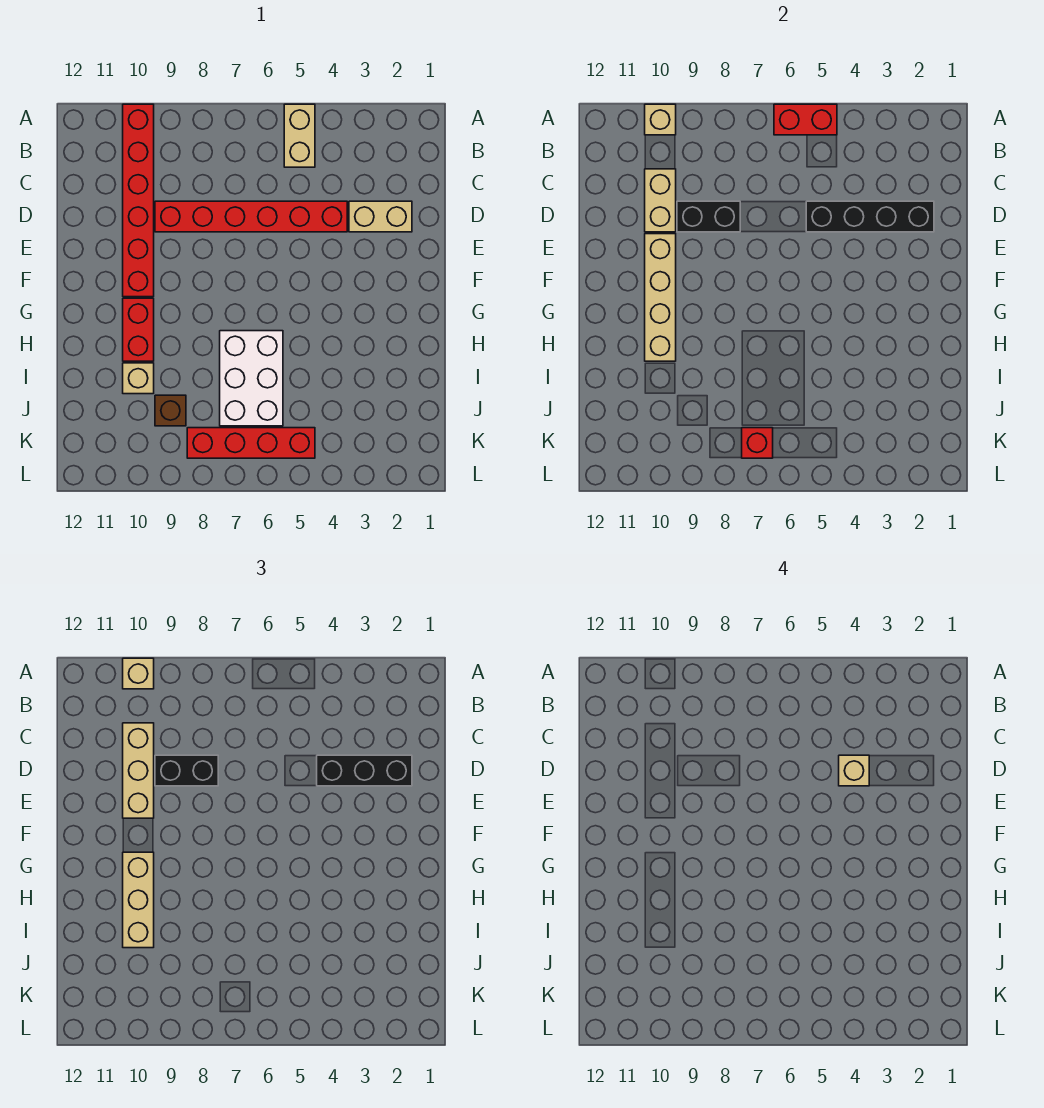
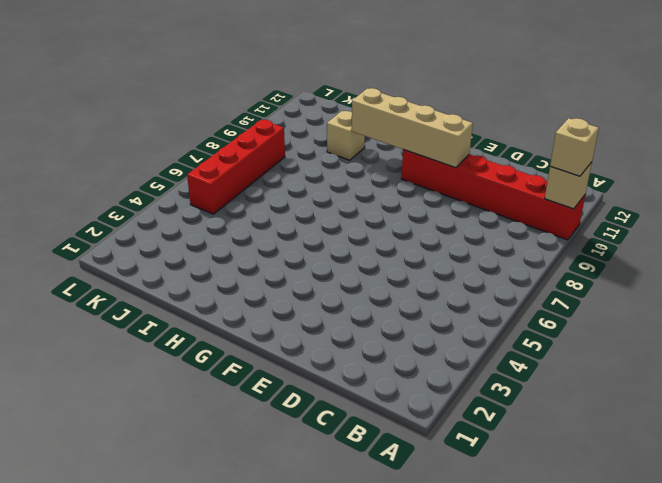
none -> tan 1x2 brick [284,104,315,167]
none -> tan 1x2 brick [349,201,412,232]
none -> red 1x6 brick [155,201,347,232]

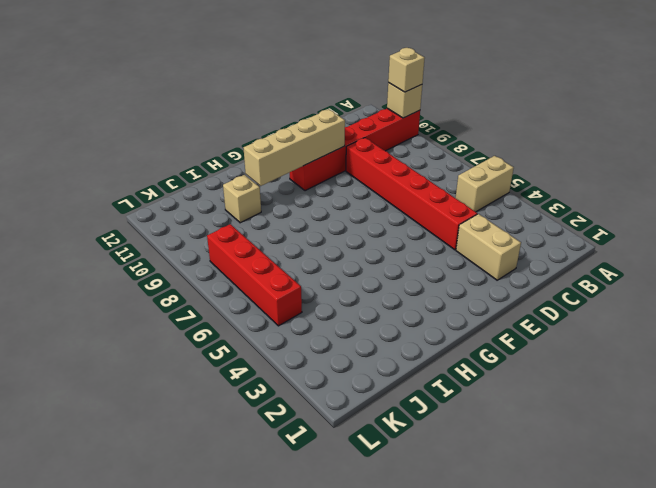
none -> red 1x2 brick [123,298,154,361]
none -> white 2x3 brick [220,331,283,426]
none -> brown 1x1 brick [155,395,186,426]

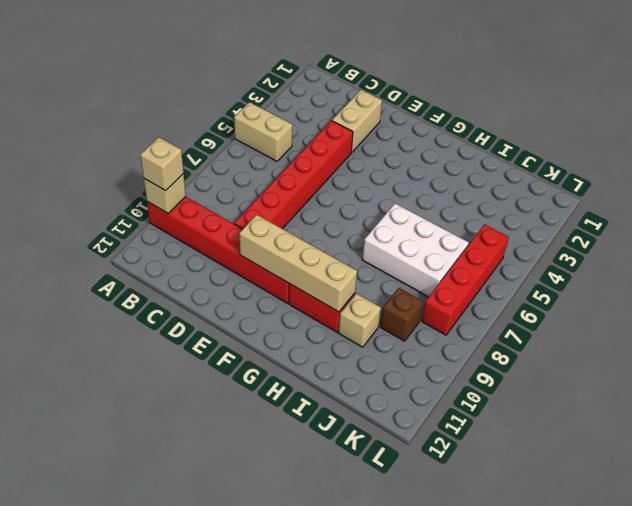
none -> red 1x2 brick [774,104,837,135]
none -> tan 1x2 brick [645,169,676,232]
none -> black 1x4 brick [806,201,934,232]

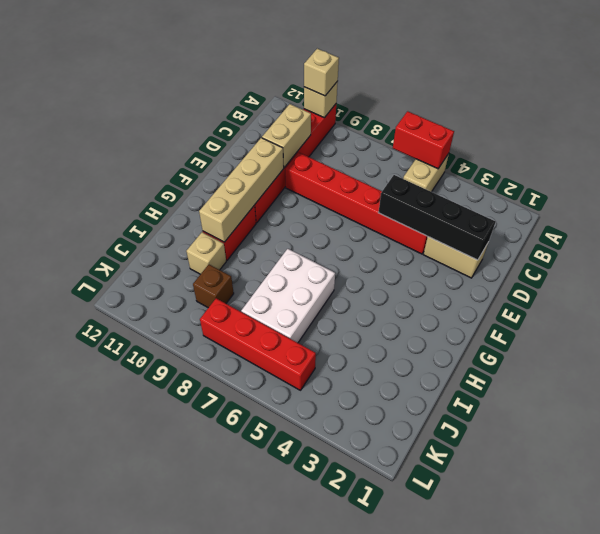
none -> black 1x2 brick [677,201,740,232]
none -> red 1x1 brick [742,428,773,458]
none -> tan 1x3 brick [123,723,154,818]

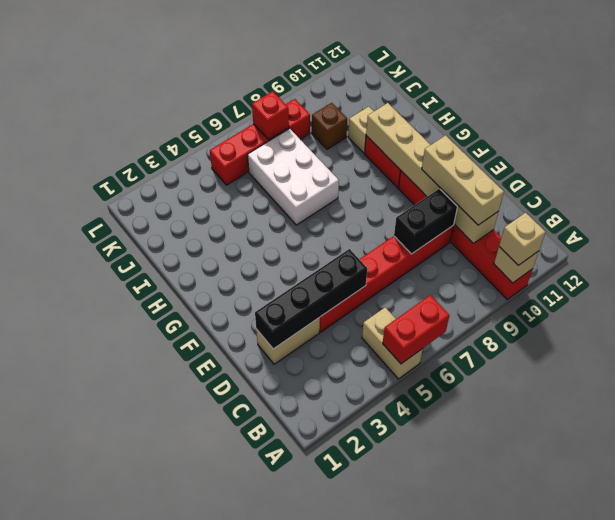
none -> black 1x3 brick [317,755,412,786]
none -> black 1x2 brick [155,755,218,786]
none -> tan 1x3 brick [123,852,154,948]

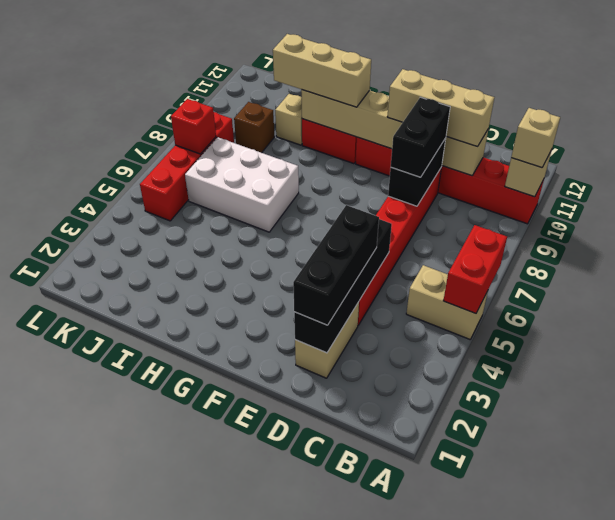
none -> tan 1x1 brick [839,755,869,786]

